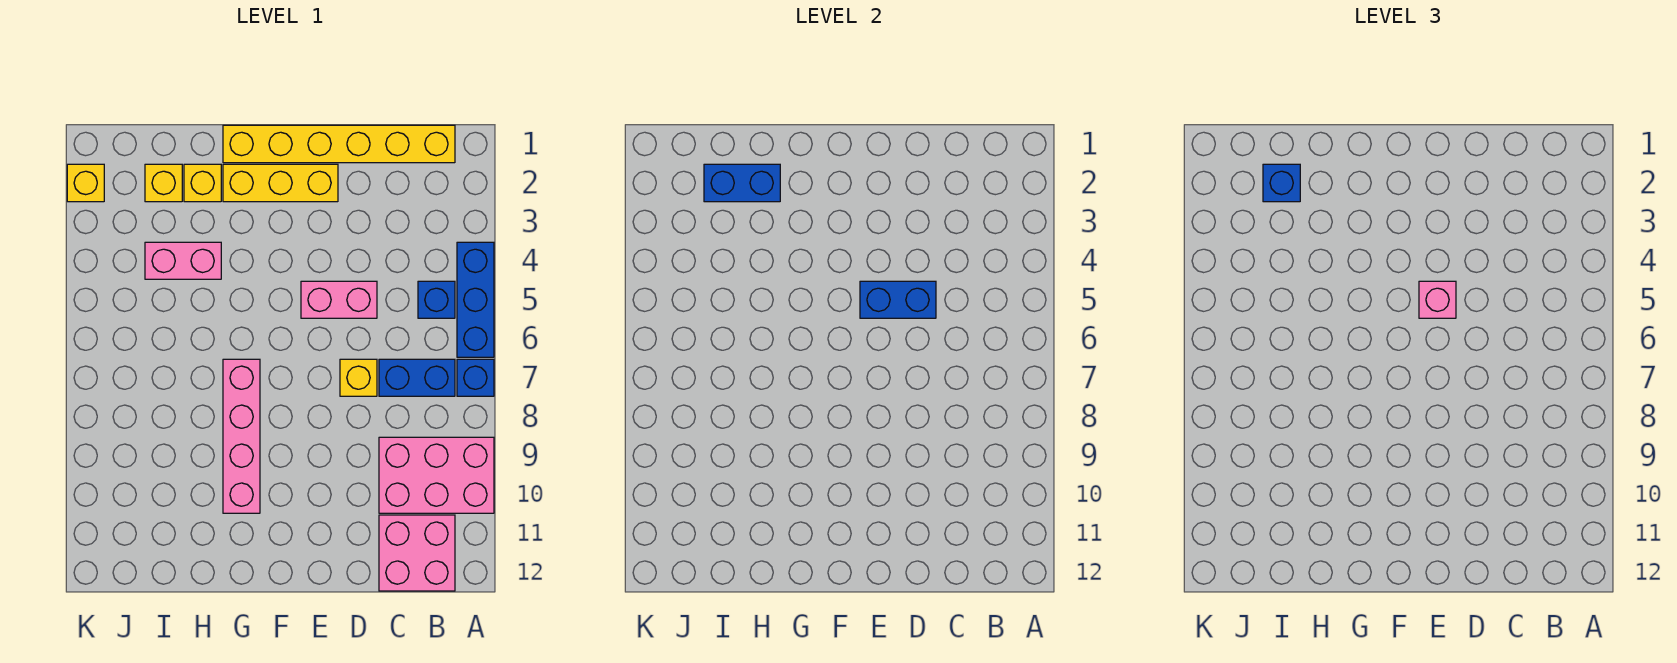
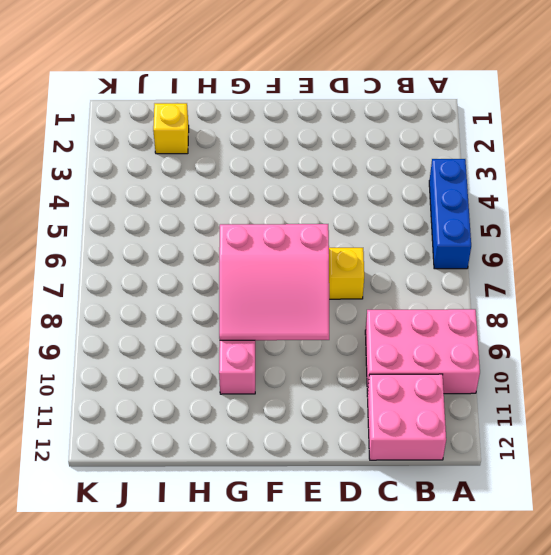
pink 3x3 slope [219,224,329,340] -> none
none -> blue 1x1 brick [457,359,494,396]
none -> yellow 1x6 brick [223,125,455,163]
none -> blue 1x1 brick [418,281,455,318]

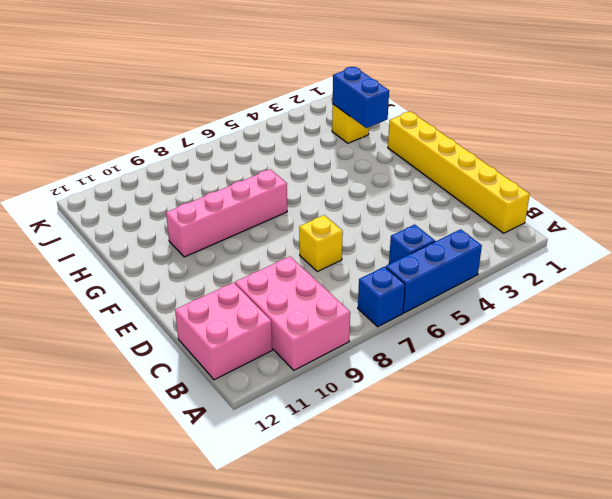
none -> blue 1x2 brick [379,359,455,396]
none -> pink 1x2 brick [301,281,377,318]
none -> yellow 1x3 brick [223,164,338,202]

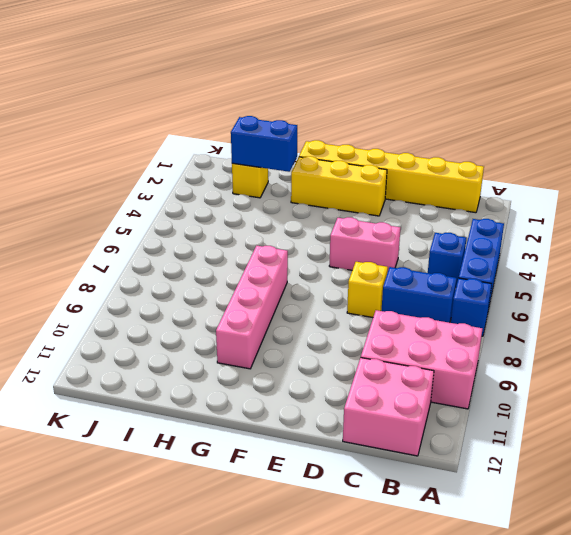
none -> yellow 1x1 brick [184,164,221,202]
none -> pink 1x2 brick [145,242,221,279]
none -> yellow 1x1 brick [67,164,104,202]

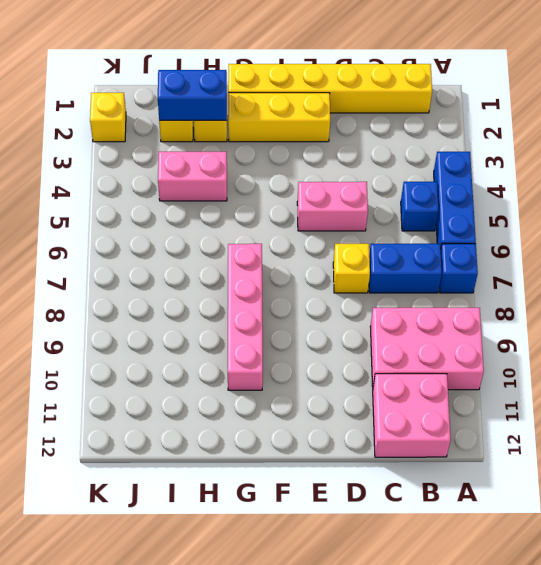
none -> blue 1x2 brick [860,281,936,318]
none -> pink 1x1 brick [1419,281,1456,318]
none -> blue 1x1 brick [1263,164,1300,202]

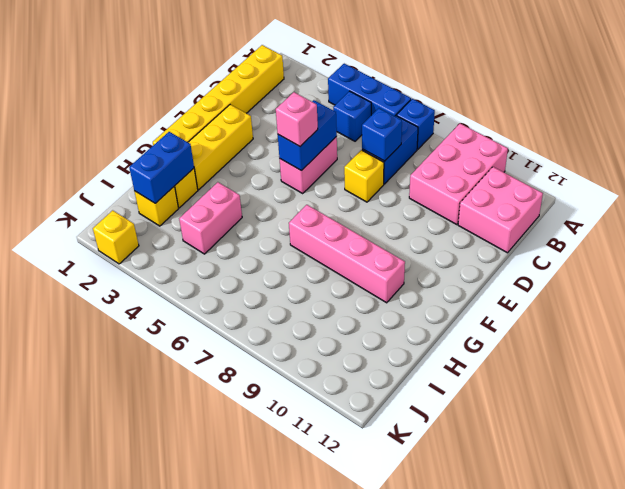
blue 1x1 brick [362,108,402,161] -> blue 1x1 brick moved to [1263,164,1300,202]

